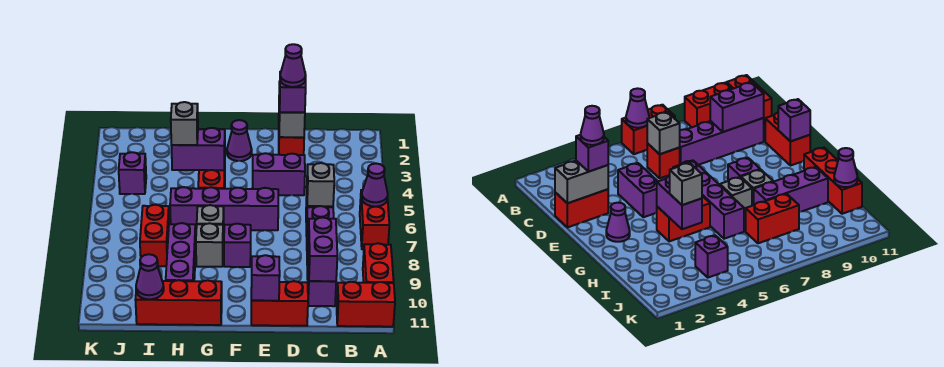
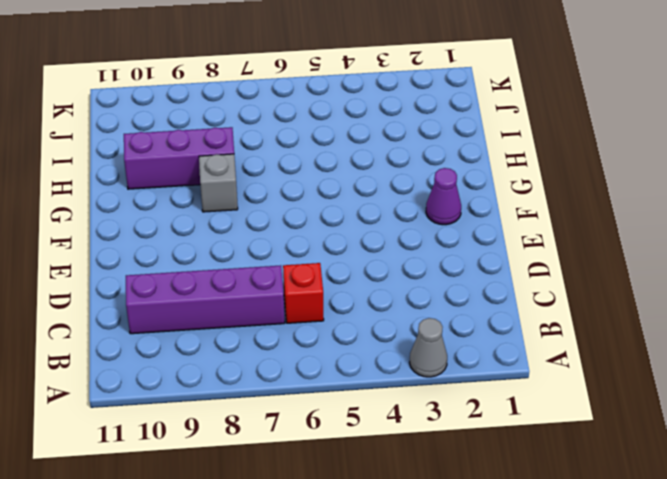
grey 1x1 cone [410,318,447,377] -> none
none -> red 1x2 brick [360,190,389,249]
none -> red 1x2 brick [363,243,394,283]
none -> red 1x2 brick [337,282,395,327]

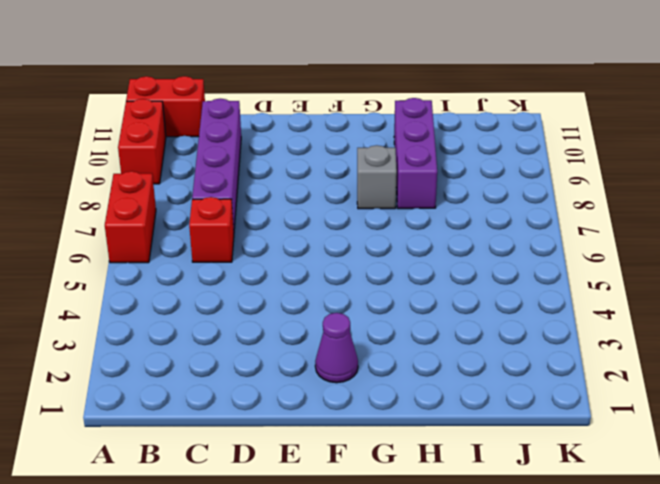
none -> red 1x2 brick [279,137,304,155]
none -> purple 1x2 brick [252,153,305,195]
none -> red 1x2 brick [251,281,308,326]

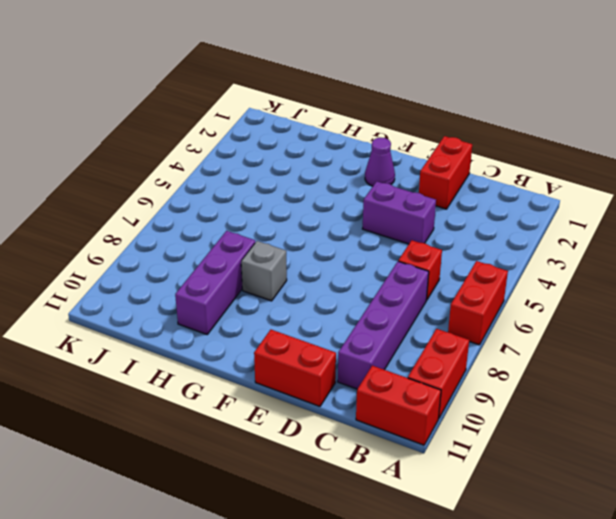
none -> purple 1x4 brick [170,187,278,230]
none -> purple 1x1 brick [224,224,251,267]
none -> red 1x2 brick [198,170,225,189]

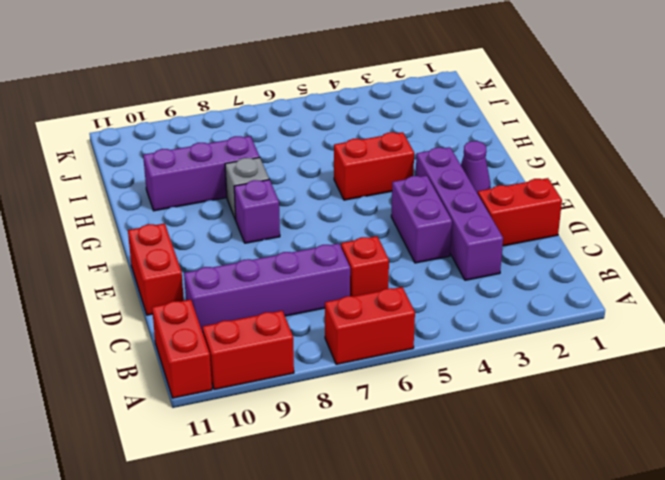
purple 1x4 brick [416,147,503,280] -> purple 1x4 brick moved to [170,187,278,230]
none -> grey 1x1 brick [197,205,224,238]
none -> red 1x3 brick [136,280,222,325]
none -> red 1x2 brick [140,205,169,266]

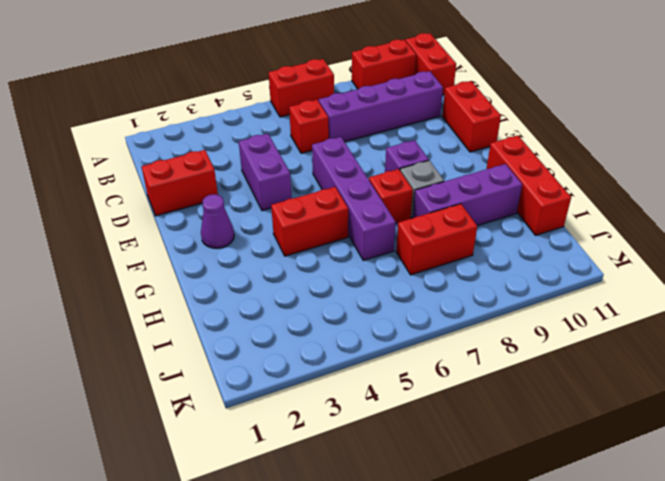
red 1x1 brick [369,169,413,223] -> grey 1x1 brick [197,205,224,238]
none -> purple 1x1 brick [119,152,146,194]
none -> purple 1x1 cone [362,164,388,207]
none -> grey 1x1 brick [307,163,334,206]

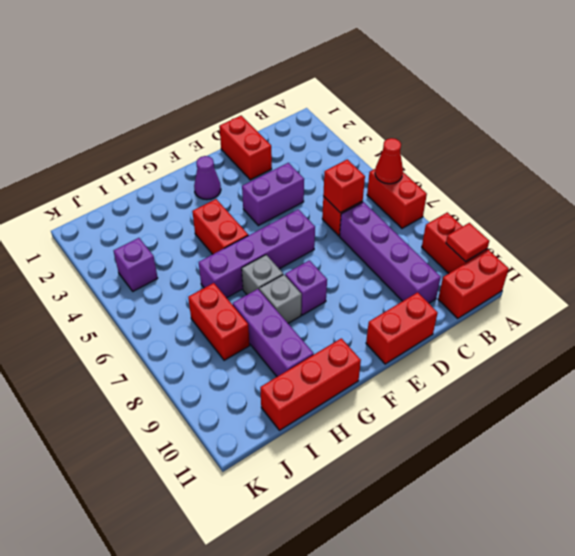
red 1x1 cone [375,138,403,184] -> purple 1x1 cone [362,164,388,207]
red 1x1 tile [446,223,489,262] -> none
red 1x1 brick [323,159,365,213] -> grey 1x1 brick [307,163,334,206]
none -> purple 1x2 brick [308,217,337,281]
none -> grey 1x2 brick [279,82,305,137]
none -> purple 1x1 brick [251,255,280,301]

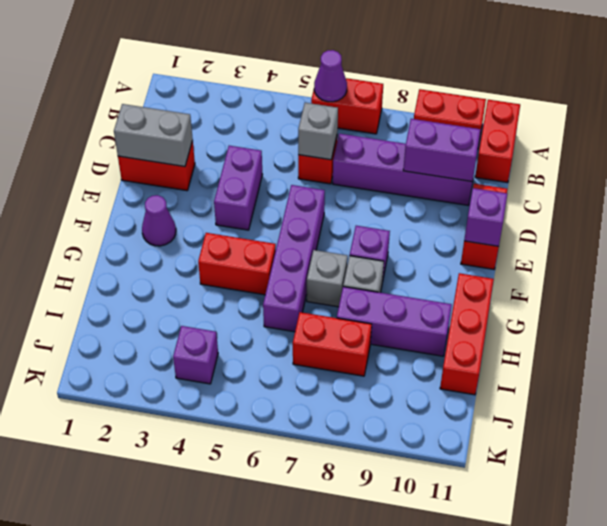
none -> purple 1x2 brick [171,128,225,170]
none -> purple 1x1 cone [136,254,164,299]
none -> purple 1x1 brick [279,72,306,112]

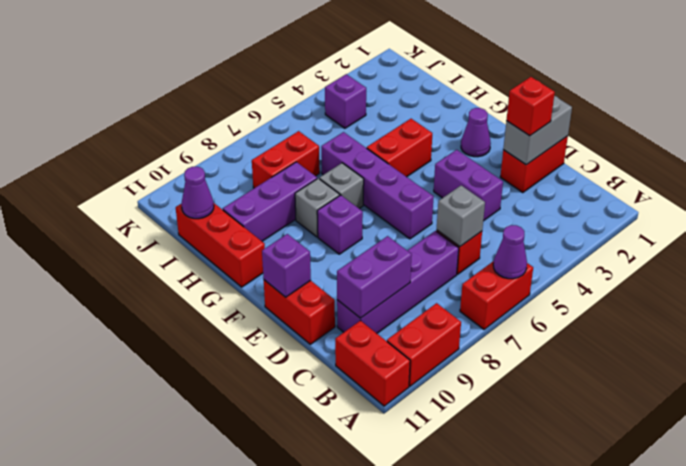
red 1x1 brick [506,77,555,136] -> purple 1x1 brick [279,72,306,112]
none -> purple 1x2 brick [171,128,225,170]
none -> grey 1x1 brick [171,102,198,145]
none -> purple 1x1 cone [280,44,306,87]

